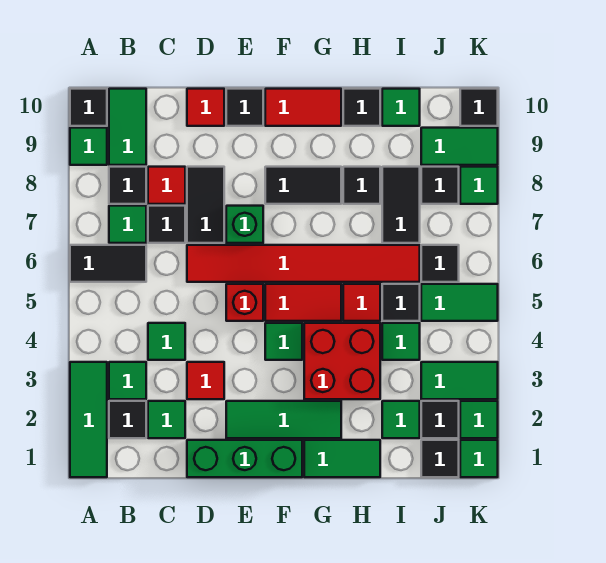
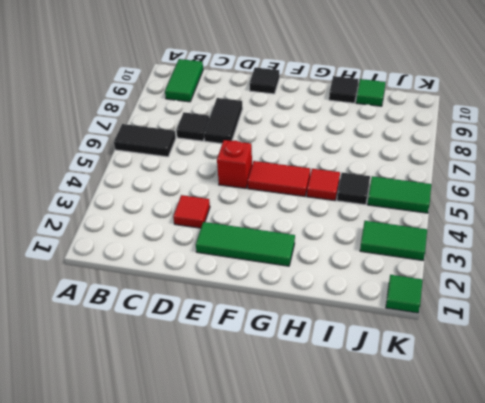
none -> green 1x3 tile [70,362,107,477]
none -> green 1x1 tile [70,128,107,165]
none -> black 1x1 tile [70,89,107,126]
none -> black 1x1 tile [109,401,146,438]

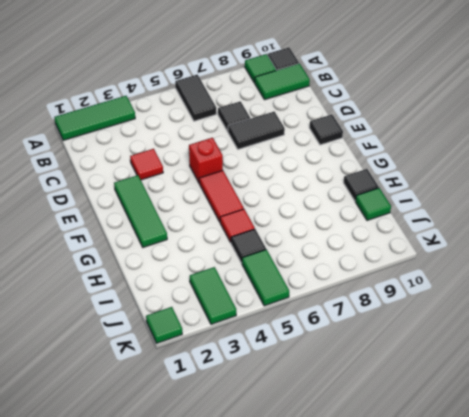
none -> black 1x1 tile [109,401,146,438]
none -> green 1x1 tile [109,362,146,399]
none -> green 1x1 tile [109,206,146,243]
none -> black 1x1 tile [109,167,146,204]

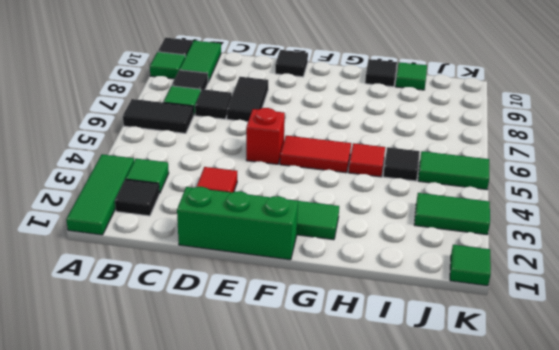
none -> green 1x1 tile [148,401,185,438]
none -> green 1x1 tile [148,323,185,360]
none -> red 1x1 tile [148,167,185,204]
none -> red 1x6 tile [187,245,420,282]

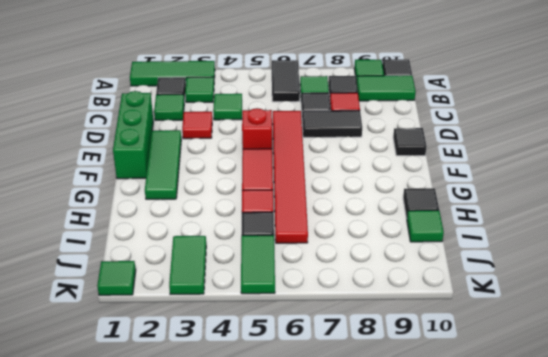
none -> red 1x1 tile [187,89,224,126]
none -> green 1x1 brick [226,206,263,243]
none -> green 1x1 tile [265,323,302,360]
none -> black 1x2 tile [265,167,341,204]

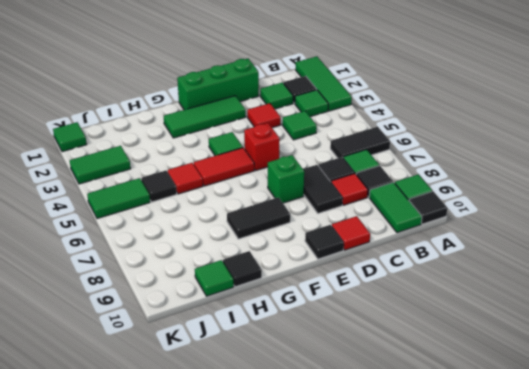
none -> red 1x6 tile [187,245,420,282]
none -> red 1x2 tile [265,89,341,126]
none -> green 1x2 tile [304,440,380,477]
none -> red 2x2 brick [304,323,380,399]

